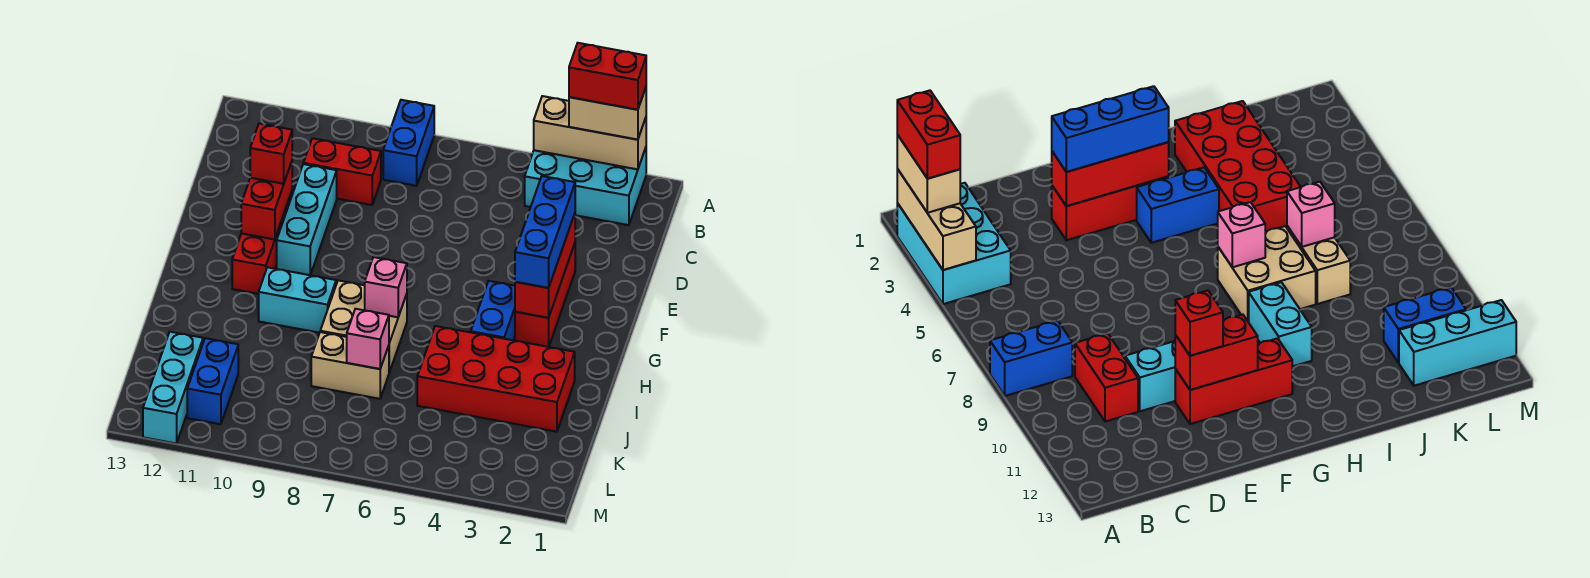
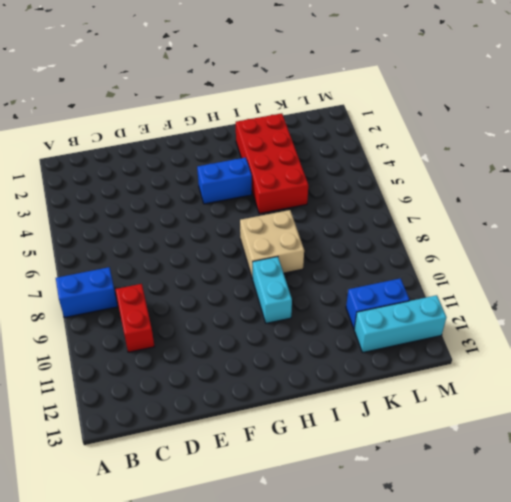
none -> cyan 2x3 brick [525,148,646,225]
none -> cyan 1x3 brick [277,164,337,275]
none -> red 1x3 brick [515,244,575,347]

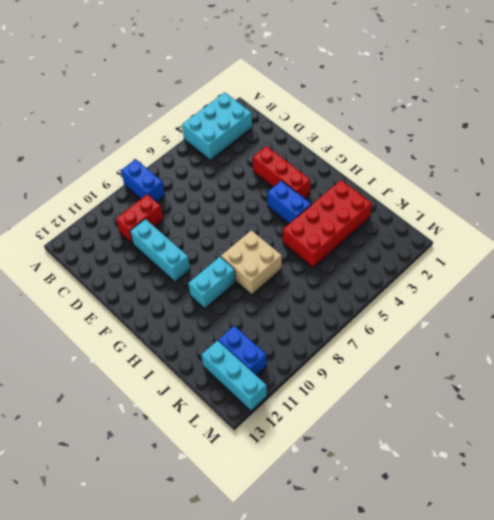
none -> red 1x3 brick [232,192,292,294]
none -> tan 1x2 brick [311,332,389,399]
none -> tan 1x3 brick [534,96,646,169]

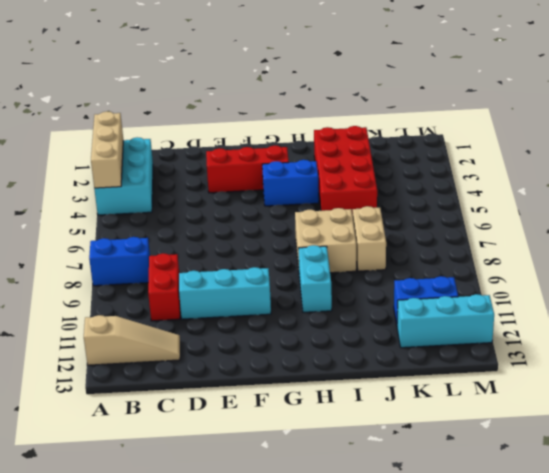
tan 1x3 slope [84,315,180,365] -> none
none -> red 1x3 brick [232,192,292,294]
none -> red 1x3 brick [515,214,575,318]
none -> red 1x2 brick [241,162,292,240]

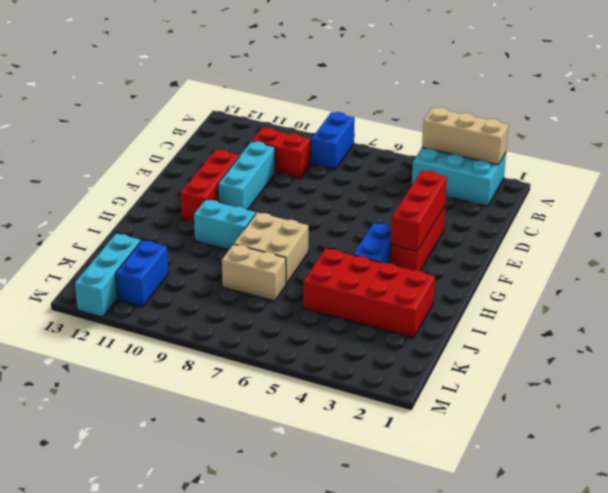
none -> red 1x2 brick [241,162,292,240]
none -> pink 1x1 brick [365,257,407,317]
none -> pink 1x1 brick [347,309,389,369]

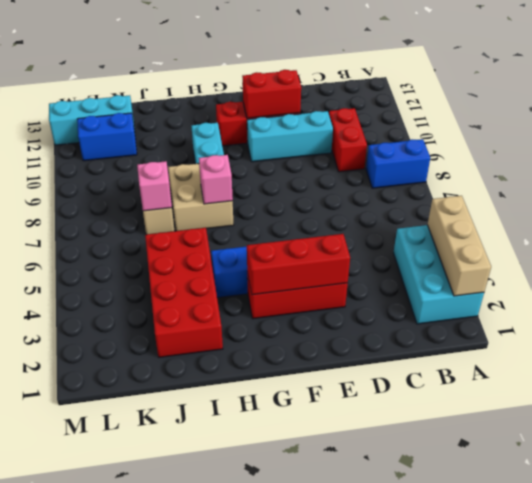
none -> tan 1x2 brick [569,88,646,140]
none -> blue 1x3 brick [515,176,575,288]
none -> red 1x1 brick [250,124,292,184]

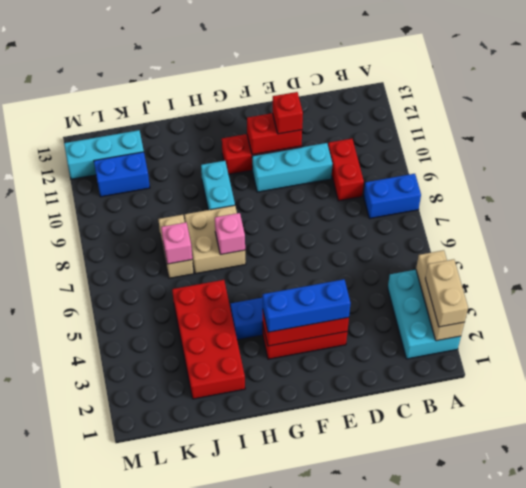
none -> red 1x2 brick [569,43,646,110]

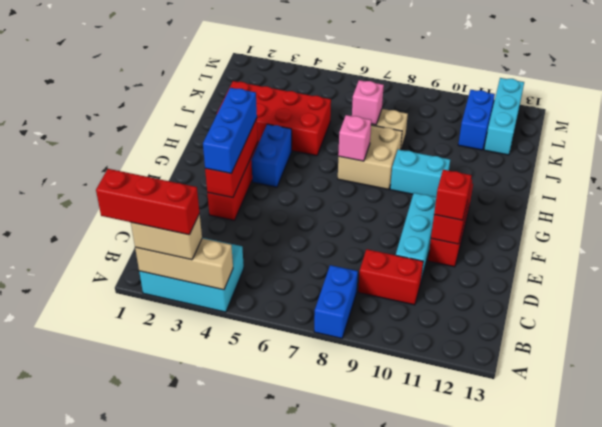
red 1x3 brick [96,169,200,235] -> red 1x2 brick [569,43,646,110]

